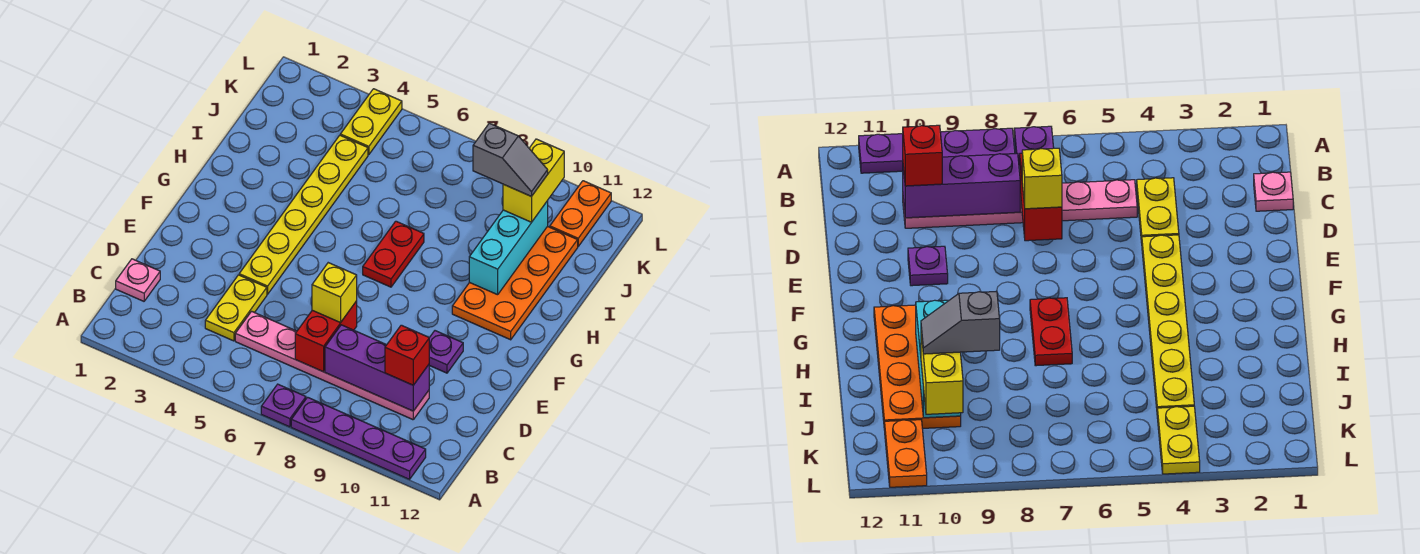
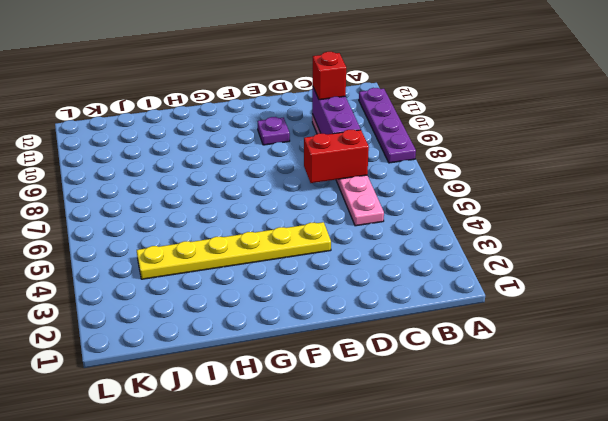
none -> purple 1x1 plate [261,384,306,427]
none -> pink 1x1 plate [116,259,160,301]
none -> yellow 1x2 plate [205,275,267,341]

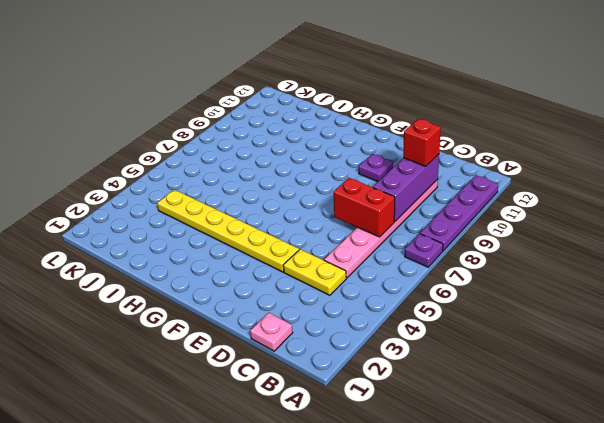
none -> red 1x2 plate [363,221,424,287]
none -> orange 2x4 plate [452,226,578,340]
none -> yellow 1x2 plate [340,89,402,155]

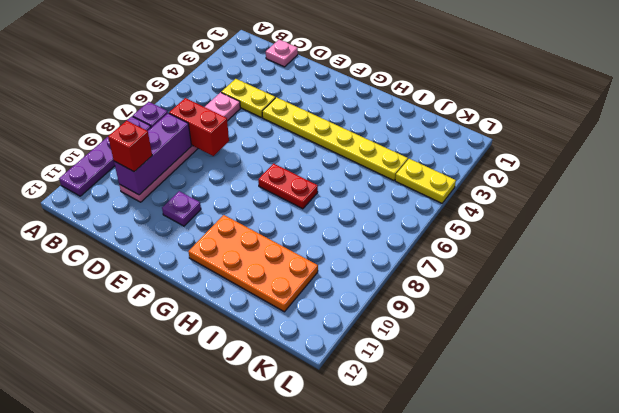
none -> orange 1x2 plate [550,181,611,246]
none -> cyan 1x3 brick [469,201,548,295]
none -> yellow 1x1 brick [312,263,357,323]

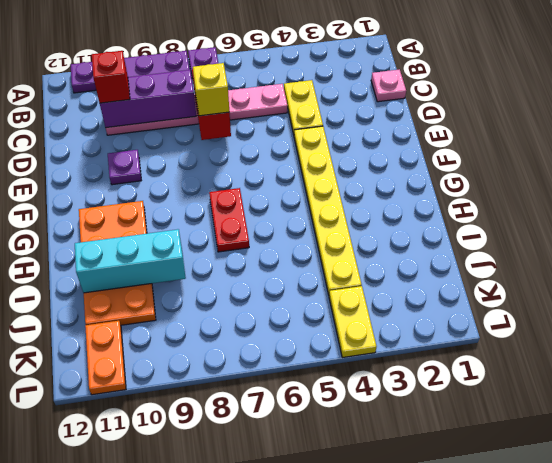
cyan 1x3 brick [75,229,186,293] -> cyan 1x3 brick turned to [469,201,548,295]
none -> yellow 1x2 brick [503,139,564,222]
none -> grey 1x2 slope [473,123,548,197]

